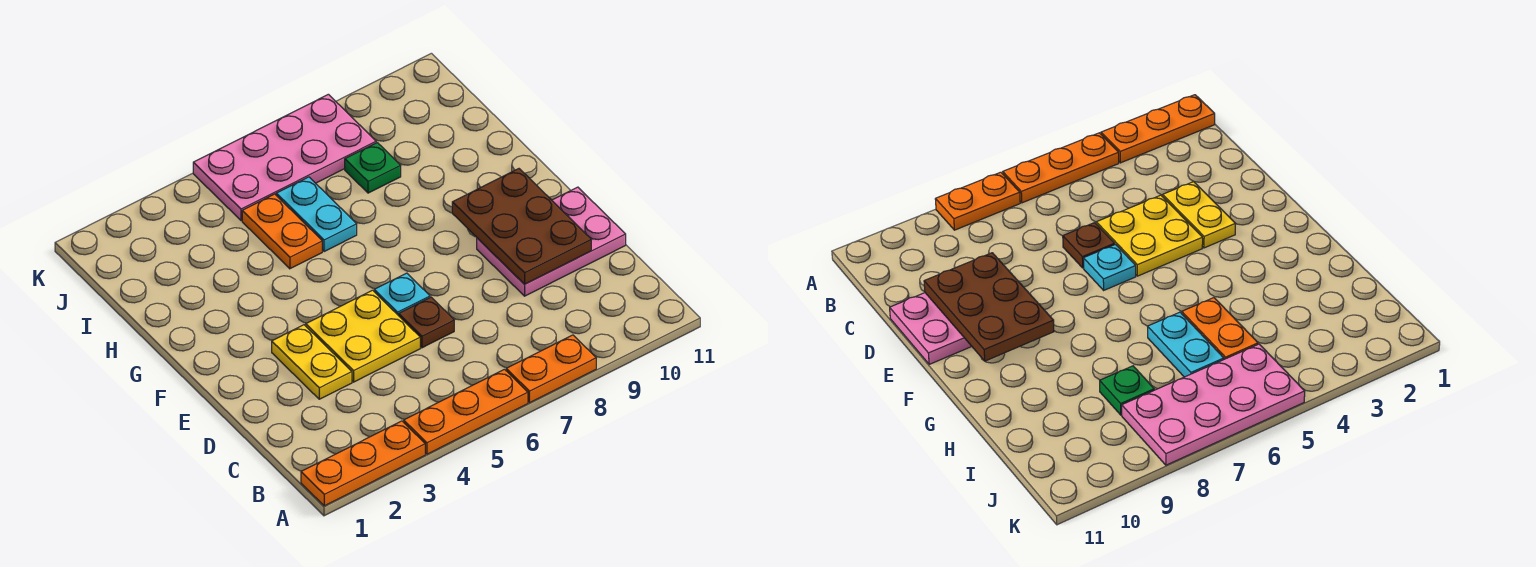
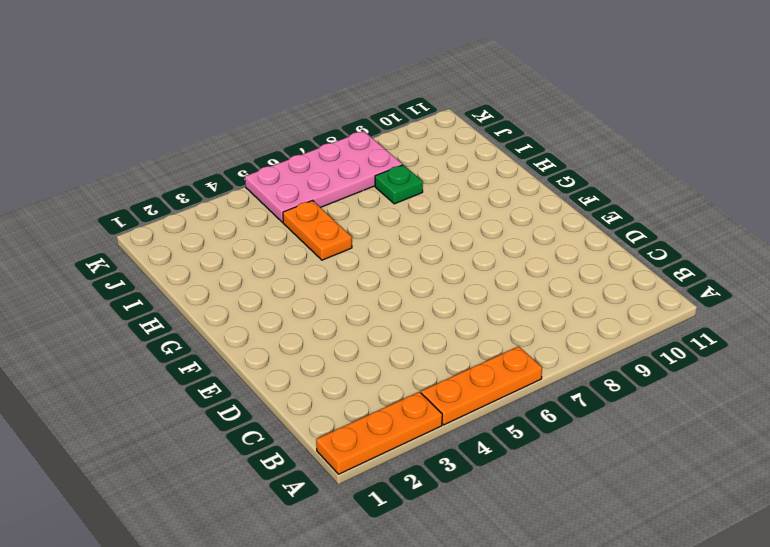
none -> orange 1x2 plate [506,335,596,403]
none -> yellow 1x2 plate [272,325,352,399]
none -> yellow 2x2 plate [306,290,420,382]

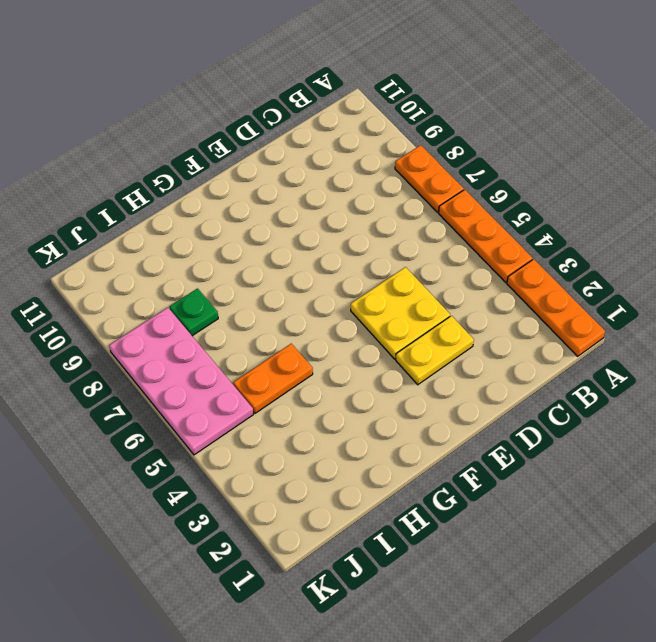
none -> brown 1x1 plate [399,297,454,348]
none -> pink 2x3 plate [477,187,626,296]
none -> cyan 1x1 plate [374,273,430,316]

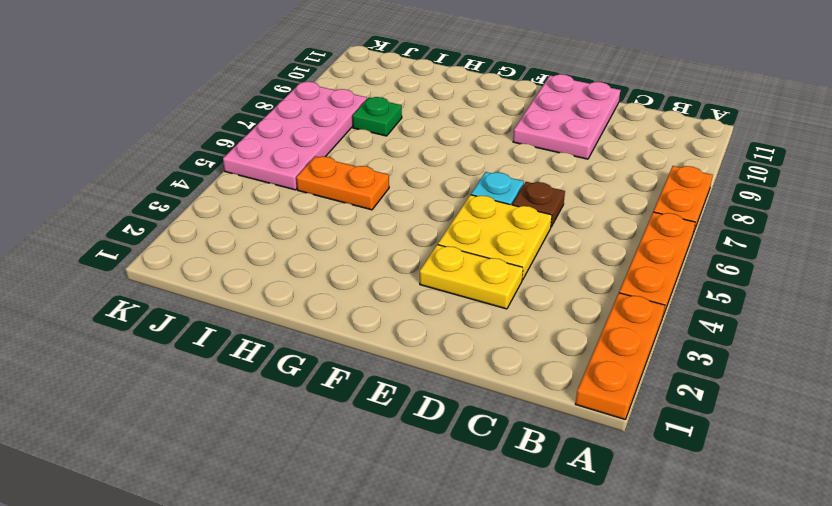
none -> cyan 1x2 plate [276,177,357,252]
none -> brown 2x3 plate [452,169,591,284]

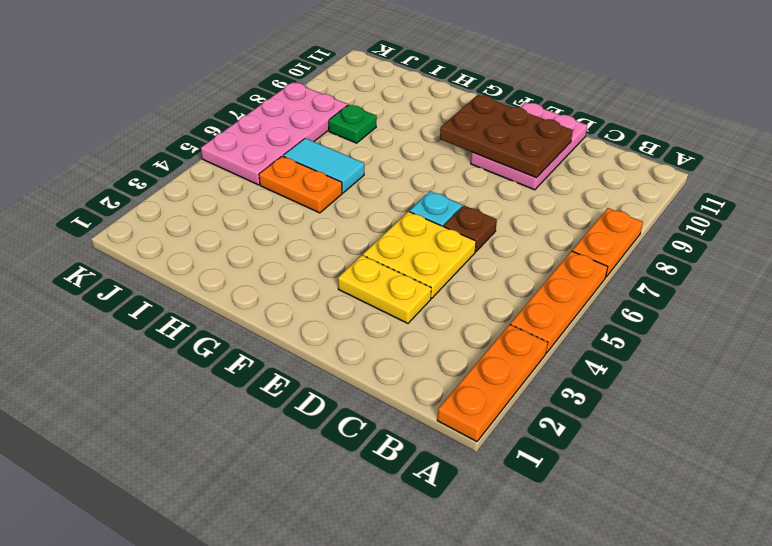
cyan 1x2 tile [283,138,364,193] -> cyan 1x2 plate [276,177,357,252]

